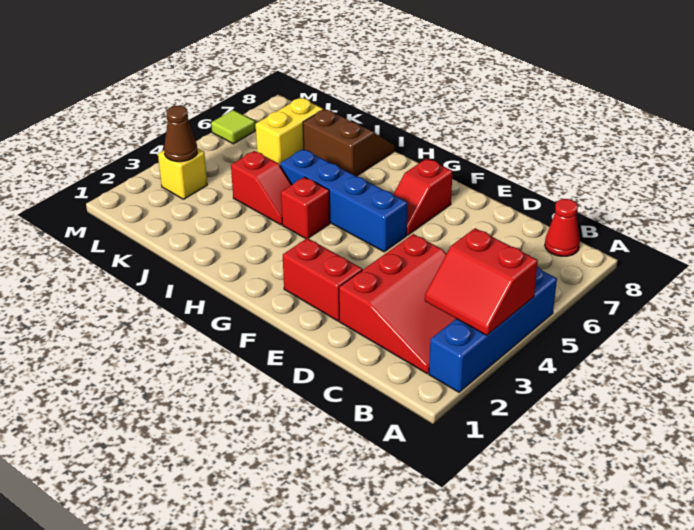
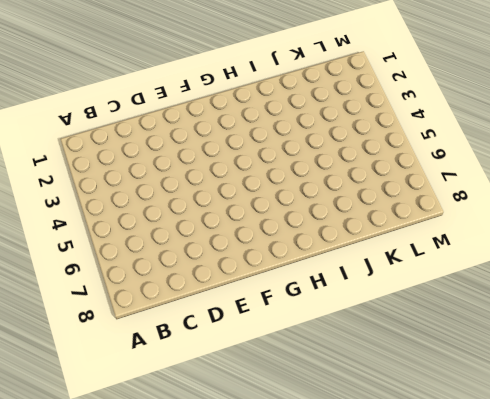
none -> blue 1x4 brick [429,267,557,392]
none -> red 3x3 slope [339,234,456,374]
none -> red 1x1 cone [545,199,580,256]

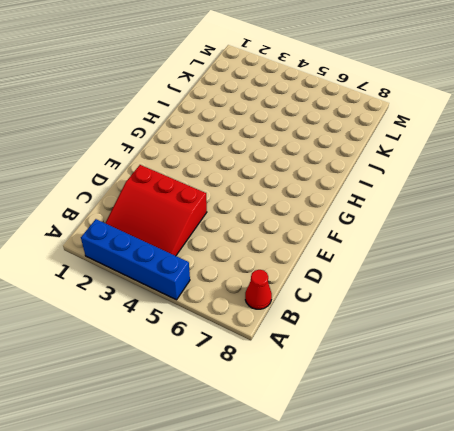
none -> red 1x2 brick [283,238,362,321]
none -> blue 1x4 brick [280,149,407,252]
none -> red 1x2 slope [393,158,453,235]

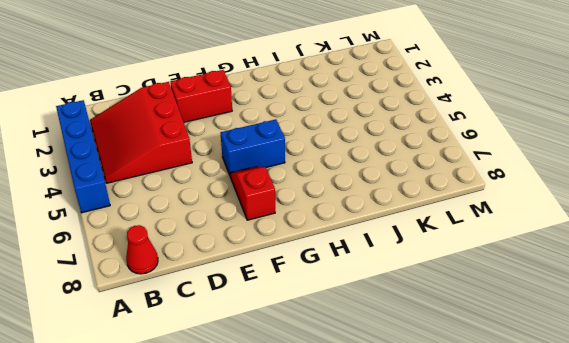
blue 1x2 brick [221,119,285,175] -> blue 1x4 brick [280,149,407,252]
none -> red 1x1 brick [281,177,330,239]
none -> red 1x2 slope [231,151,292,225]
none -> brown 2x2 slope [303,109,394,176]

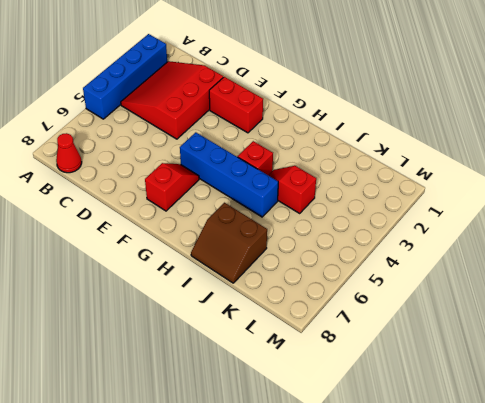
none -> yellow 1x2 brick [256,98,323,165]
none -> yellow 1x1 brick [158,148,207,199]
none -> lime 1x1 tile [211,110,255,144]

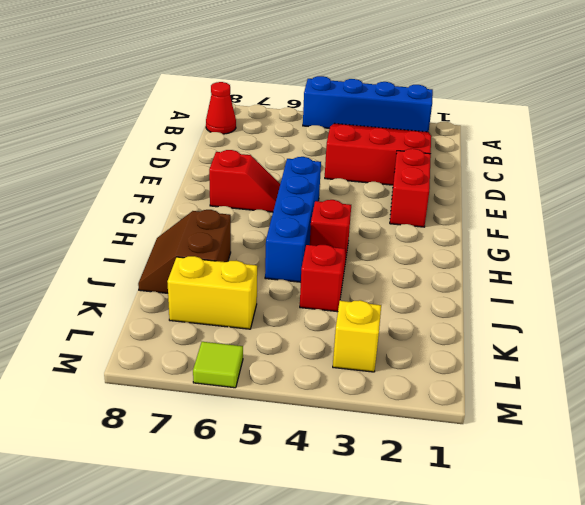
none -> red 2x2 slope [425,228,538,335]
none -> brown 1x1 cone [164,106,197,162]

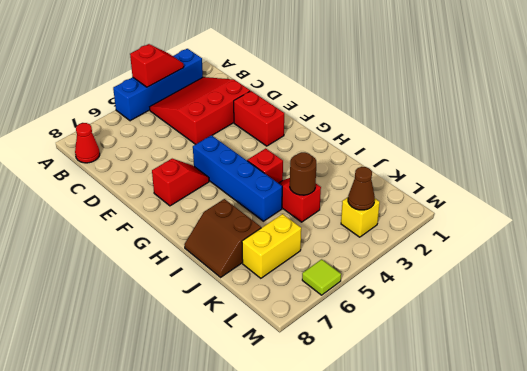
red 1x2 slope [130,44,184,87] -> red 2x2 slope [425,228,538,335]
brown 1x1 round brick [290,152,316,195] -> none

